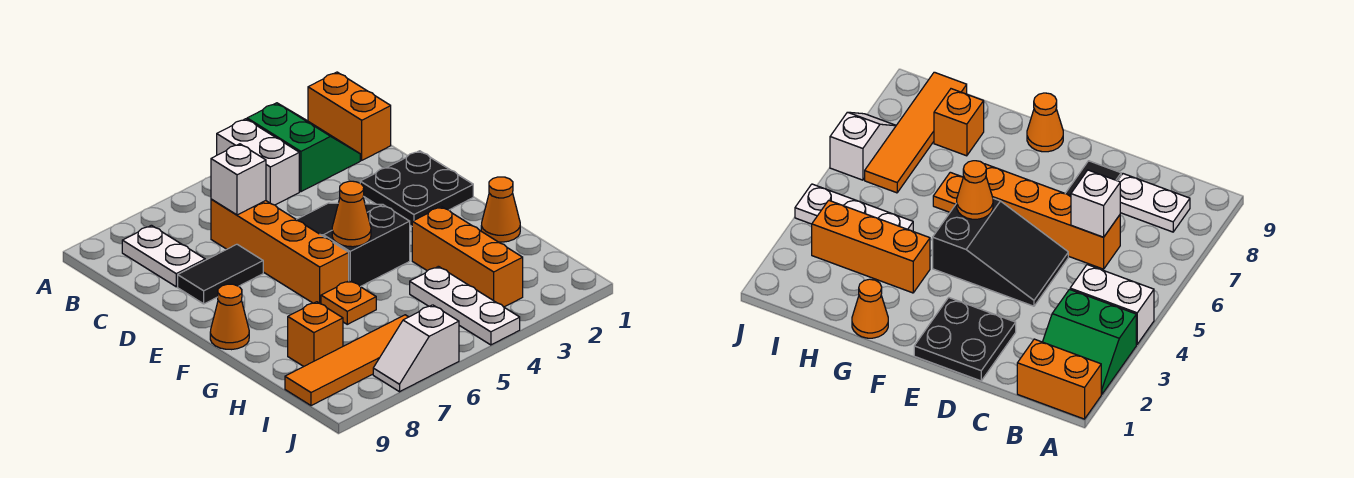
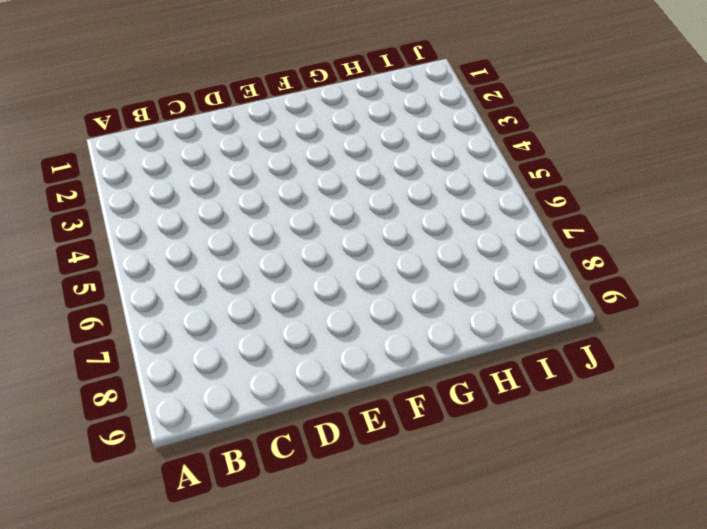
none -> orange 1x2 brick [308,72,391,160]
none -> green 2x2 slope [247,103,360,192]
none -> white 1x2 brick [217,119,299,205]

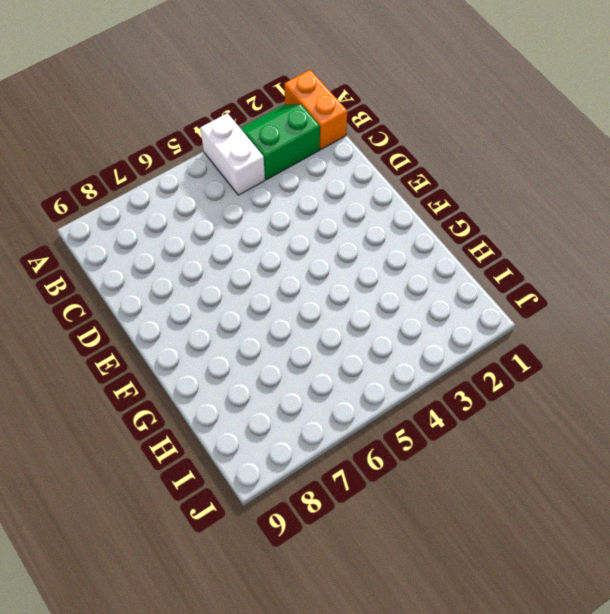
green 2x2 slope [240,104,320,180] -> green 2x2 slope turned to [247,103,360,192]
none -> white 1x2 plate [122,225,205,287]
none -> orange 1x4 brick [211,199,349,304]
none -> black 2x2 plate [360,151,473,226]

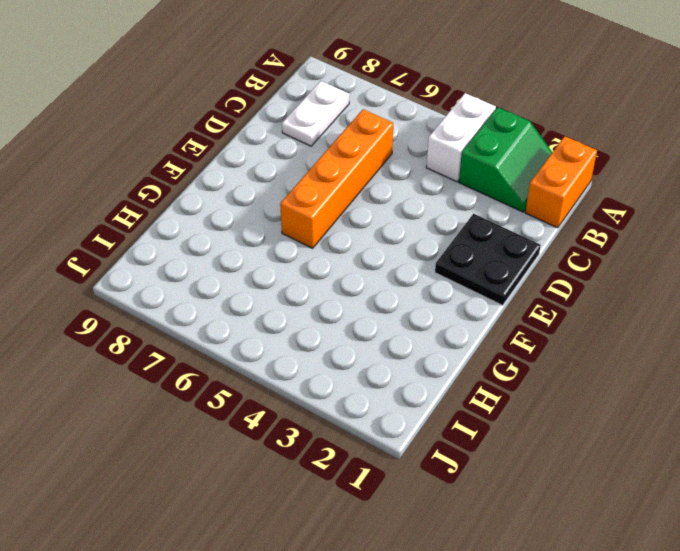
none -> black 2x3 slope [296,203,410,287]
none -> black 1x2 tile [178,244,263,304]
none -> orange 1x1 cone [210,284,249,350]

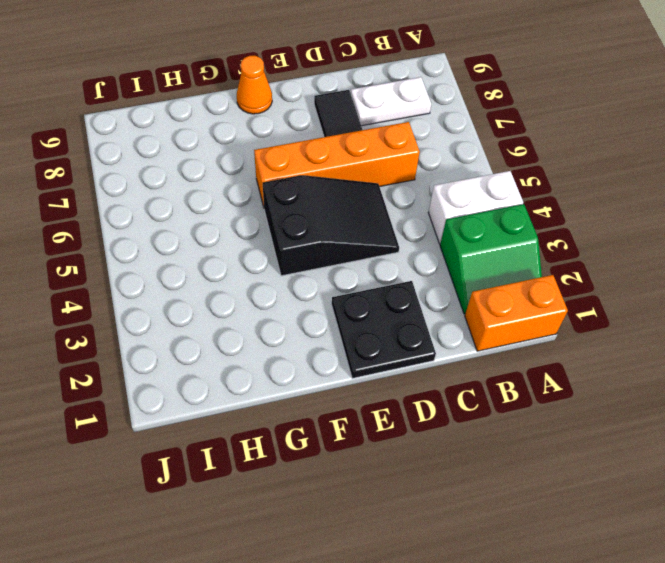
none -> orange 1x1 cone [481,177,520,242]
none -> orange 1x3 brick [412,207,523,307]
none -> orange 1x1 plate [321,281,376,324]

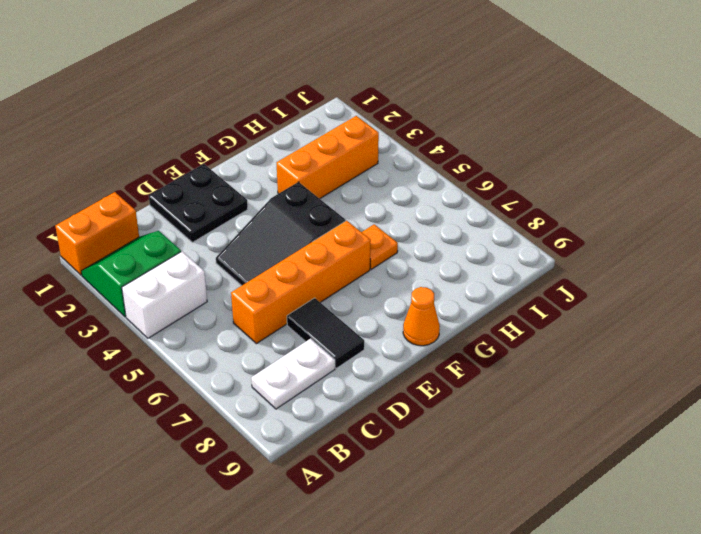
none -> orange 1x1 cone [481,177,520,242]
none -> white 1x3 plate [410,266,520,345]
none -> orange 1x1 brick [288,302,343,367]

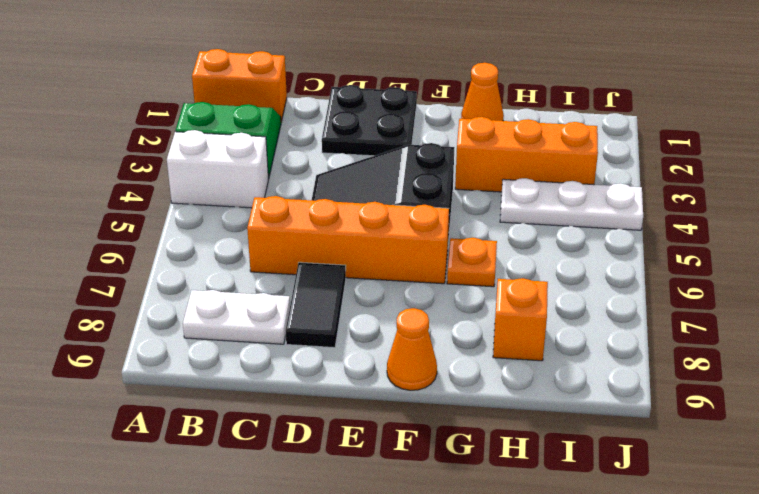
none -> orange 1x4 tile [285,315,408,406]
none -> white 1x2 slope [373,305,459,392]
none -> white 1x1 brick [211,144,266,215]

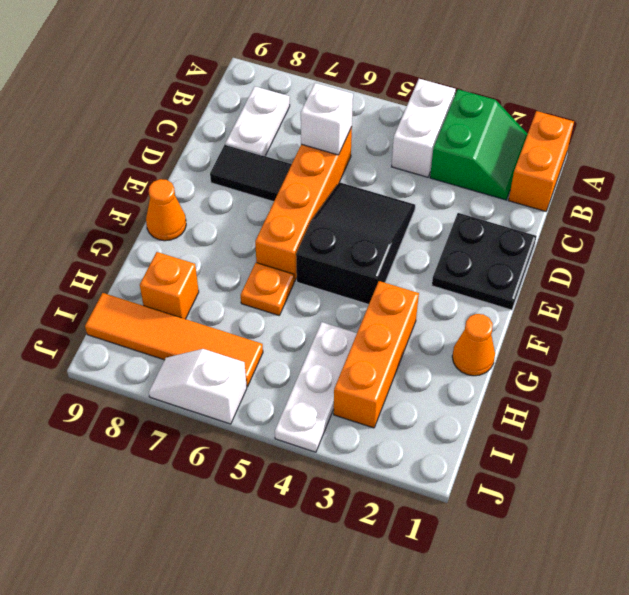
none -> orange 1x1 cone [332,181,371,247]

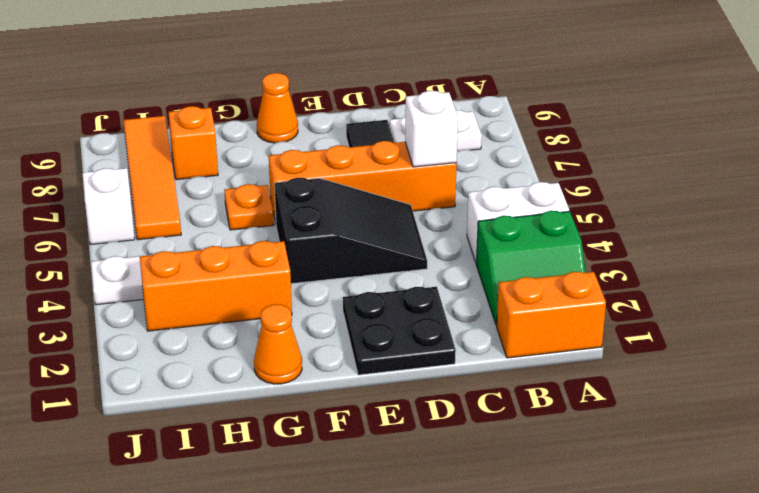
none -> orange 1x1 cone [332,181,371,247]

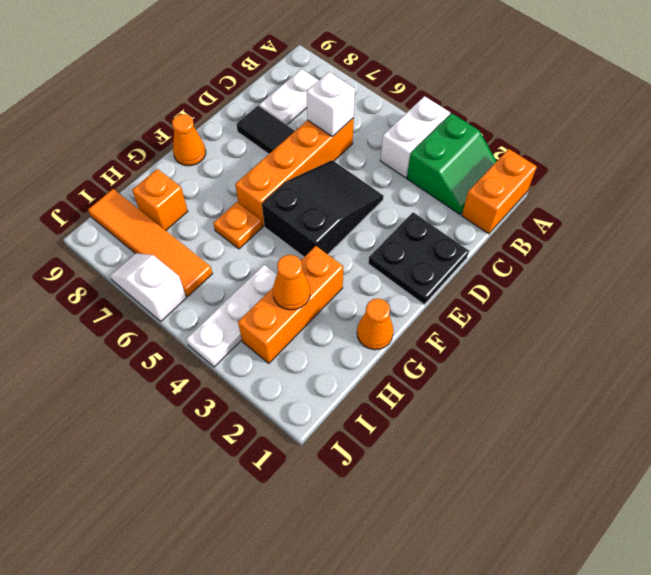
orange 1x1 cone [273,255,310,310] -> orange 1x1 cone moved to [332,181,371,247]

